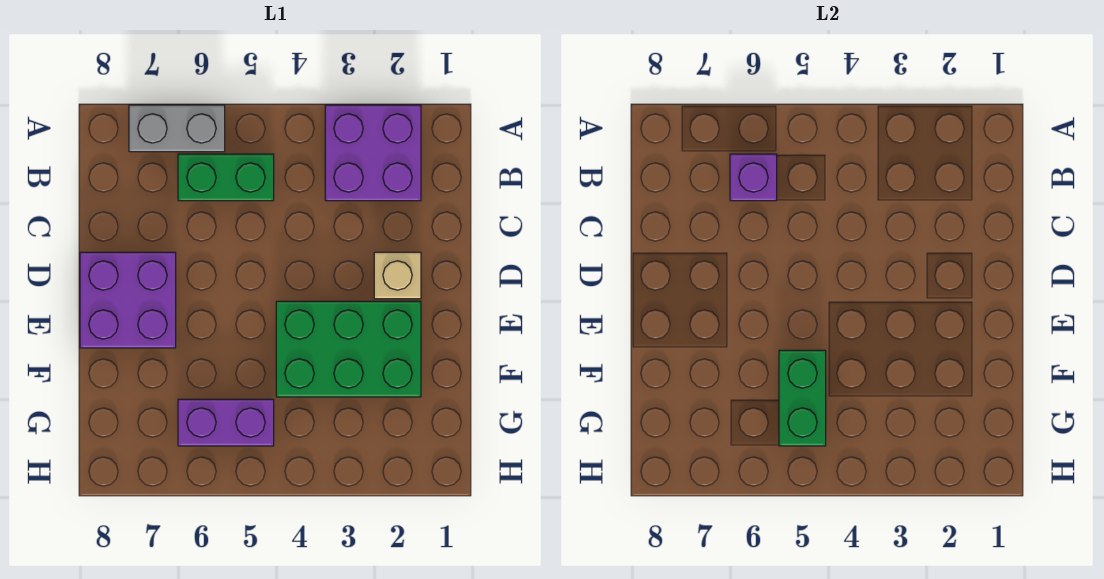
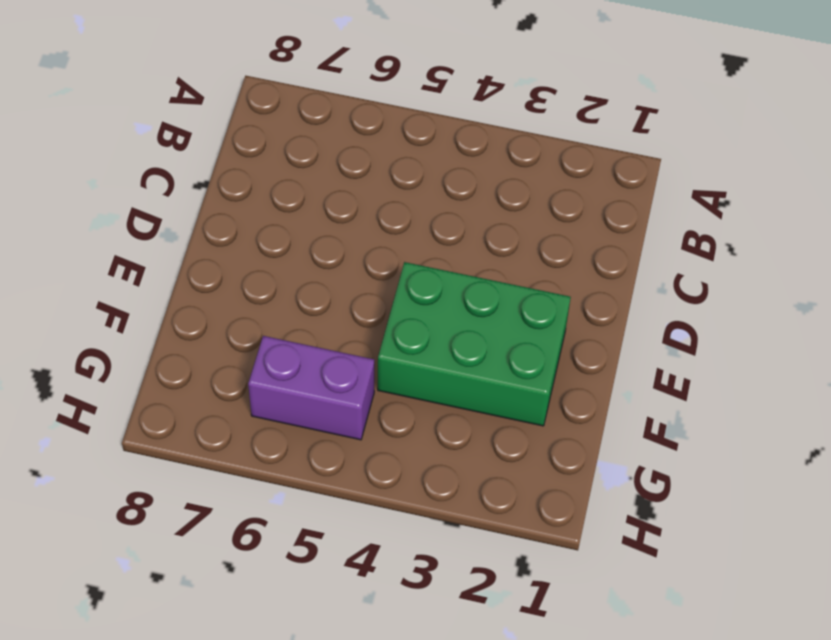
none -> purple 2x2 brick [325,105,421,201]
none -> grey 1x2 brick [129,105,225,152]

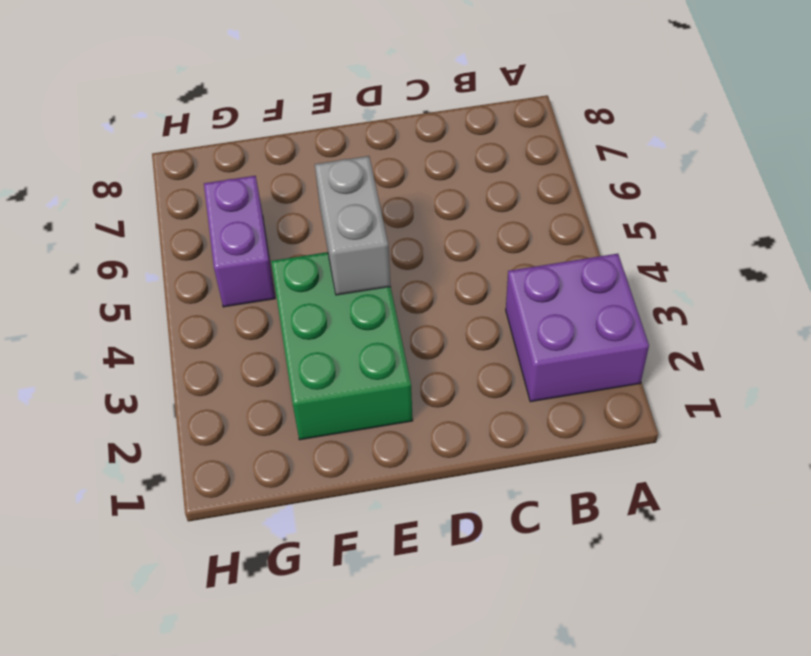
grey 1x2 brick [315,156,391,295] -> grey 1x2 brick moved to [129,105,225,152]
none -> green 1x2 brick [178,154,274,201]
none -> tan 1x1 brick [374,252,421,299]

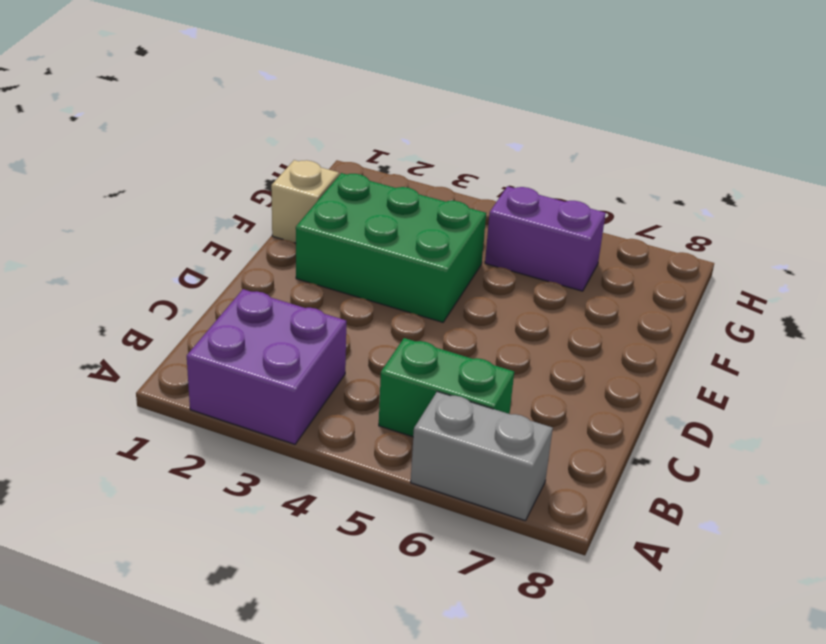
tan 1x1 brick [271,160,339,243] -> tan 1x1 brick moved to [374,252,421,299]
none -> purple 2x2 brick [80,252,176,348]
none -> purple 1x1 brick [730,154,777,201]

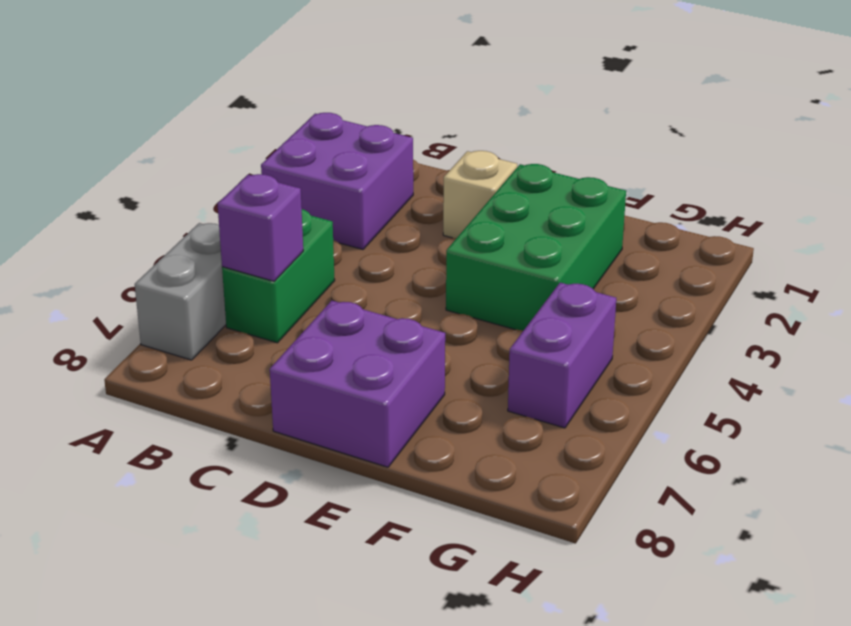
none -> green 1x2 brick [779,350,826,446]

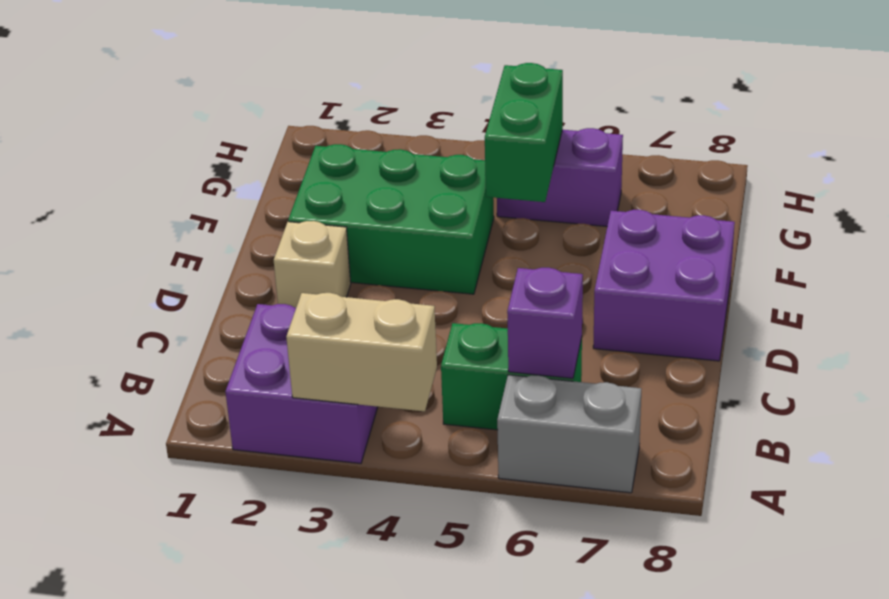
tan 1x2 brick [286,293,437,411] -> none

